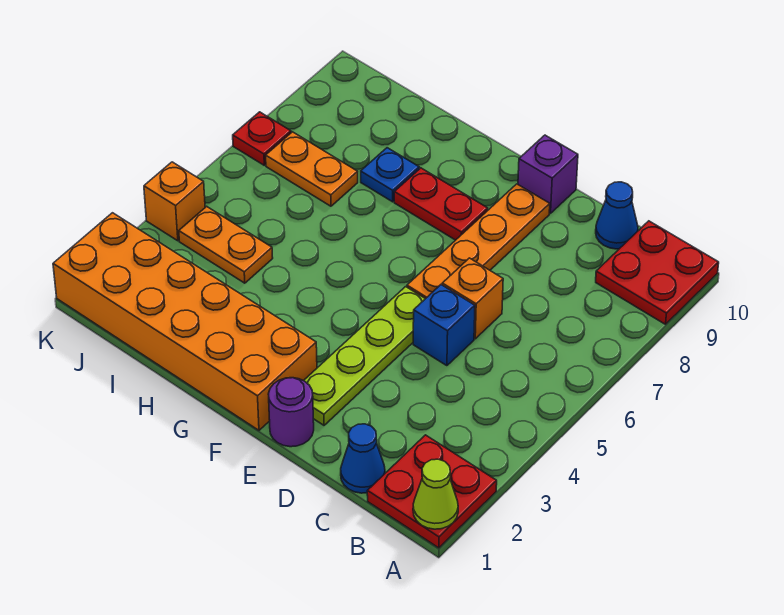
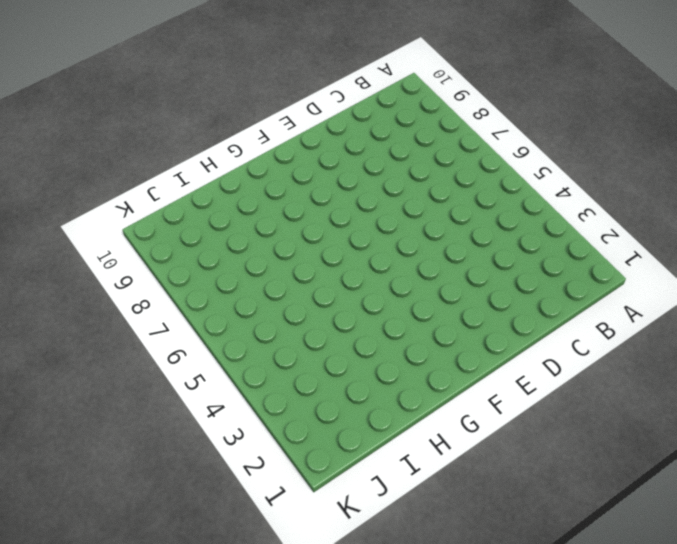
none -> red 2x2 plate [367,435,497,548]
none -> red 2x2 plate [596,221,719,324]
none -> blue 1x1 cone [341,424,385,493]

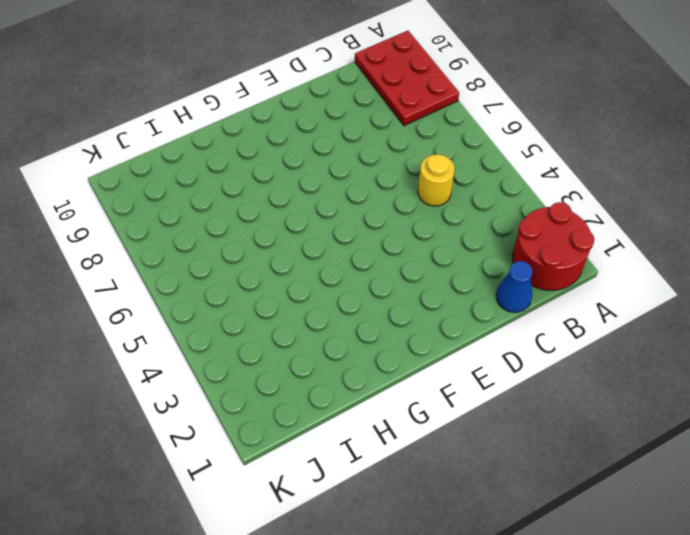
red 2x2 round brick [513,202,595,290] -> red 2x2 plate [367,435,497,548]
red 2x3 plate [355,31,459,126] -> red 2x2 plate [596,221,719,324]
yellow 1x1 round brick [418,154,455,206] -> none
none -> blue 1x1 cone [596,182,638,249]
none -> blue 1x1 brick [413,285,475,366]
none -> orange 1x1 brick [442,258,503,339]

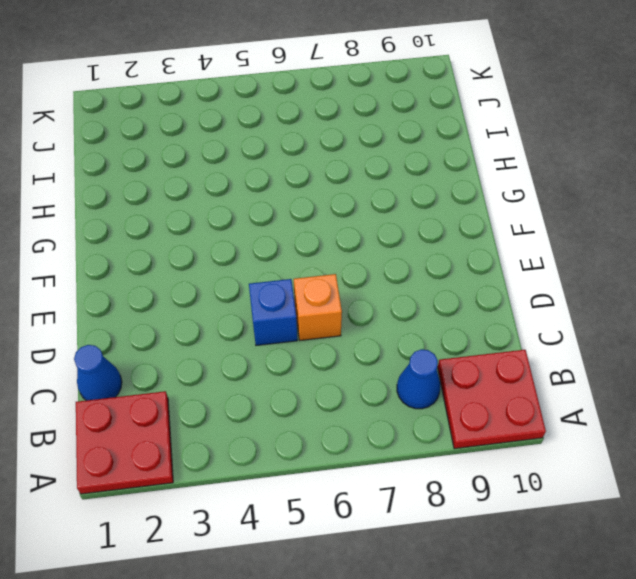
blue 1x1 cone [397,349,440,409] -> blue 1x1 cone moved to [596,182,638,249]
none -> purple 1x1 round brick [269,378,314,447]
none -> lime 1x4 plate [304,287,425,425]
none -> orange 1x4 plate [407,184,550,299]

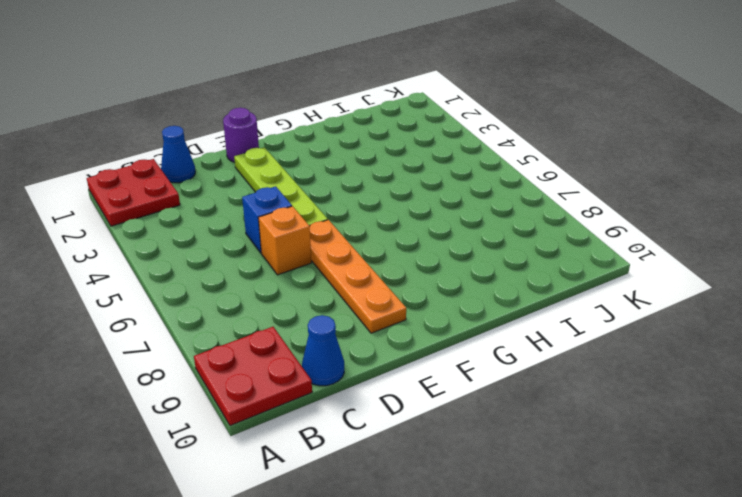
none -> purple 1x1 brick [518,135,578,213]
none -> orange 2x6 brick [53,213,317,430]
none -> red 1x2 plate [394,168,488,240]

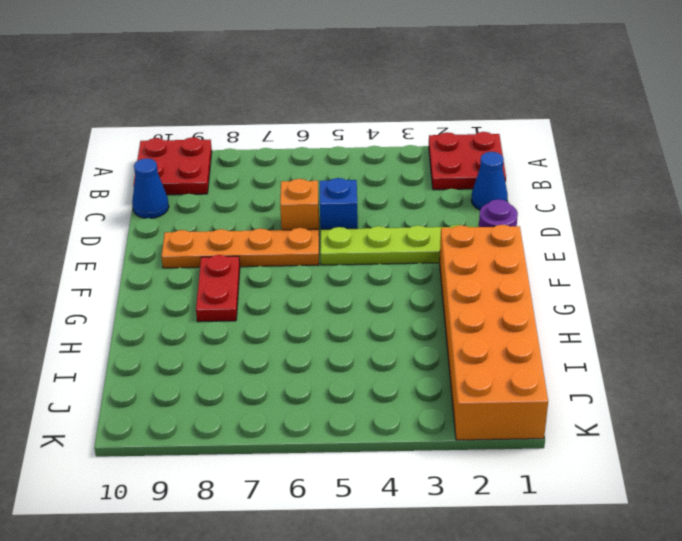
none -> purple 1x1 brick [518,135,578,213]
none -> blue 1x1 plate [361,148,419,202]
none -> orange 1x2 plate [179,206,273,283]

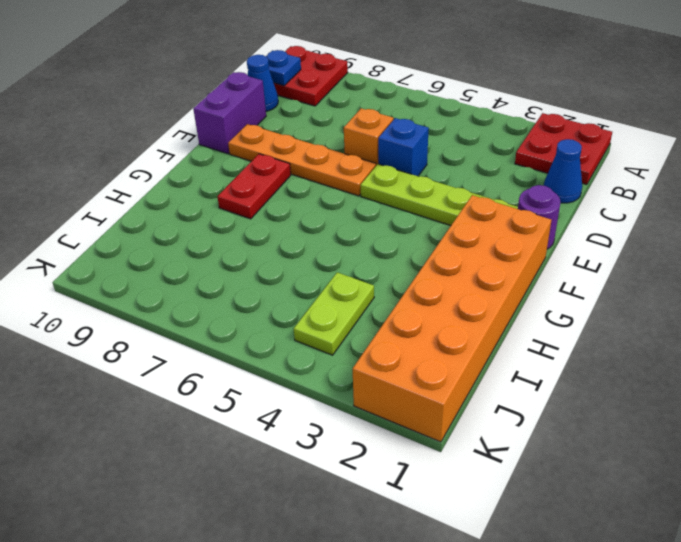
blue 1x1 plate [266,50,301,86] -> blue 1x1 plate moved to [361,148,419,202]
purple 1x2 brick [193,72,266,154] -> purple 1x1 brick [518,135,578,213]
lime 1x2 plate [294,272,374,355] -> orange 1x2 plate [179,206,273,283]
none -> orange 1x2 plate [266,132,358,206]
none -> orange 1x1 brick [144,162,205,241]
none -> red 1x1 plate [233,112,291,165]

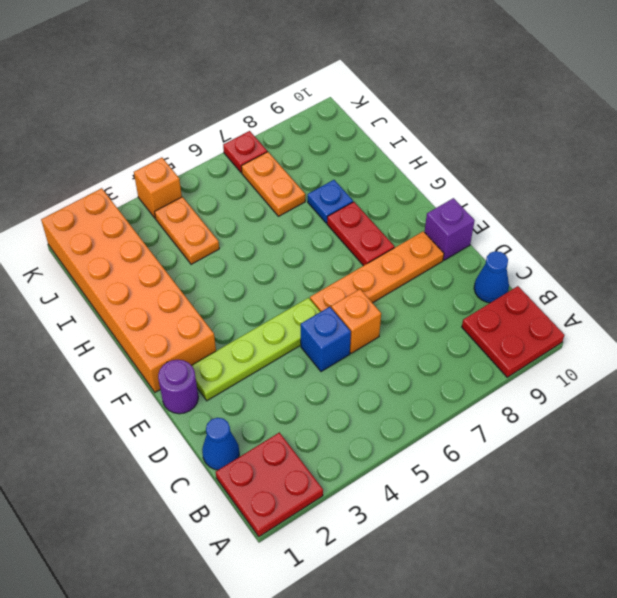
none -> lime 1x1 cone [413,459,458,529]

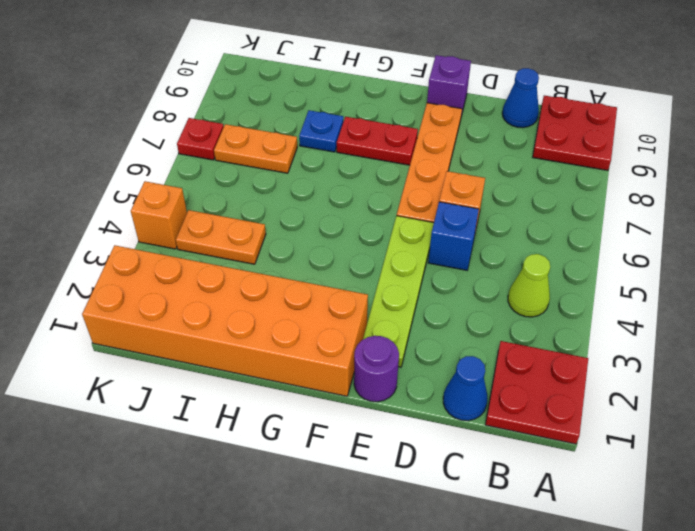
lime 1x1 cone [508,254,550,317] -> lime 1x1 cone moved to [413,459,458,529]

